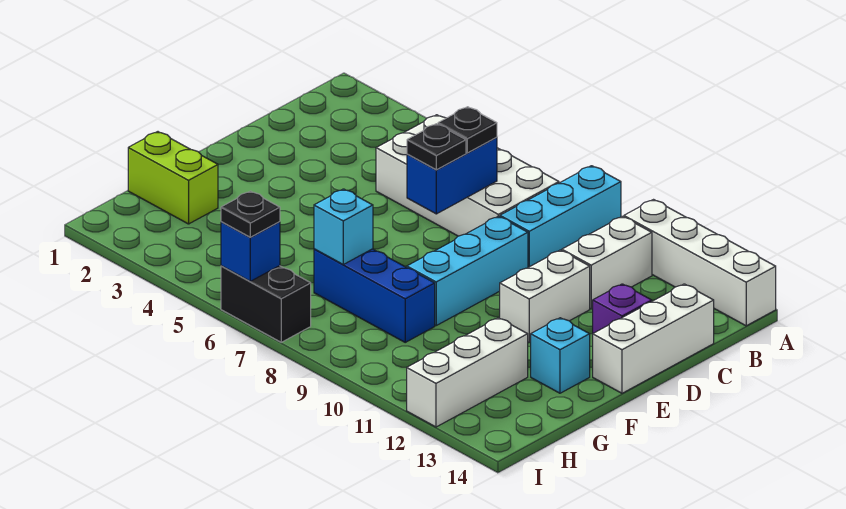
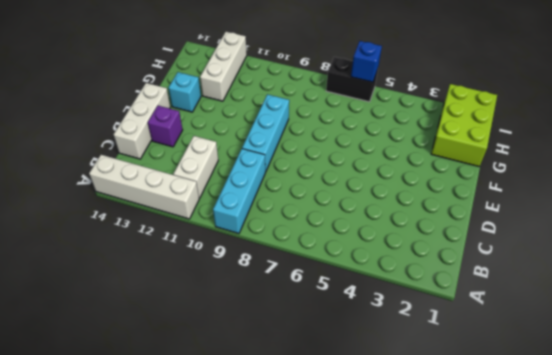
lime 2x3 brick [431,84,497,167] -> lime 1x2 brick [128,132,218,224]
none -> white 2x4 brick [376,115,559,236]
none -> white 1x2 brick [500,250,590,342]
none -> blue 1x3 brick [314,249,435,342]

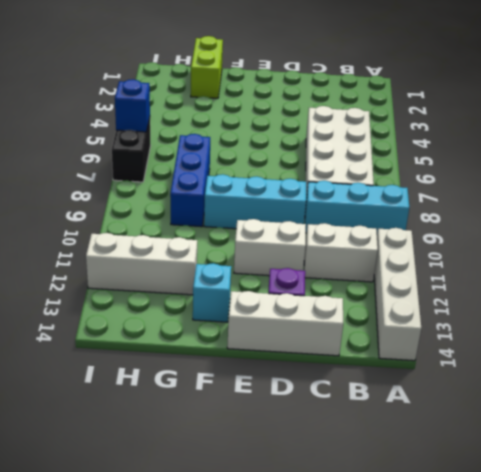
none -> blue 1x2 brick [407,137,497,214]
none -> cyan 1x1 brick [314,189,373,264]
none -> black 1x1 plate [438,107,497,153]

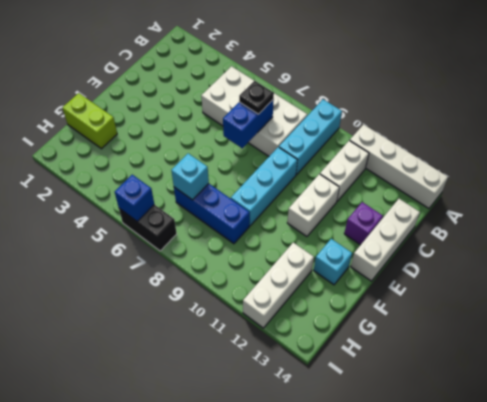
none -> black 1x1 plate [407,124,466,170]
none -> black 1x1 plate [221,191,280,237]

